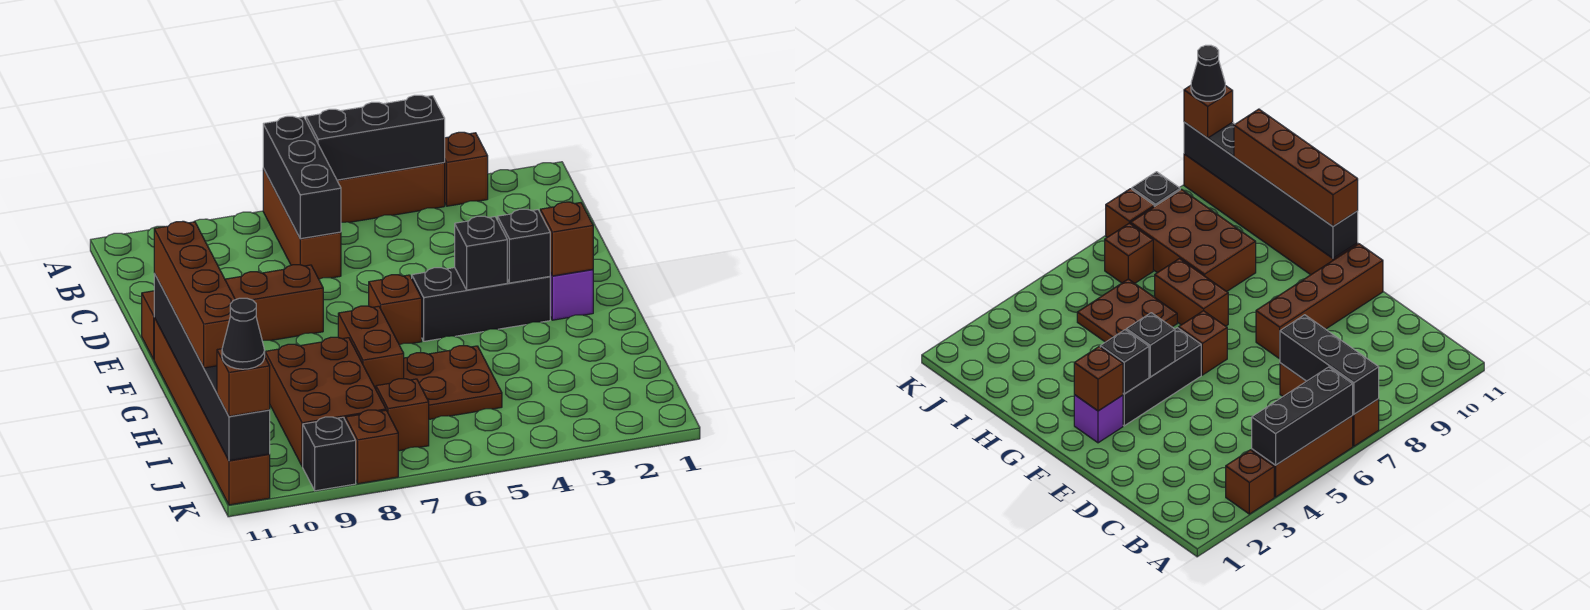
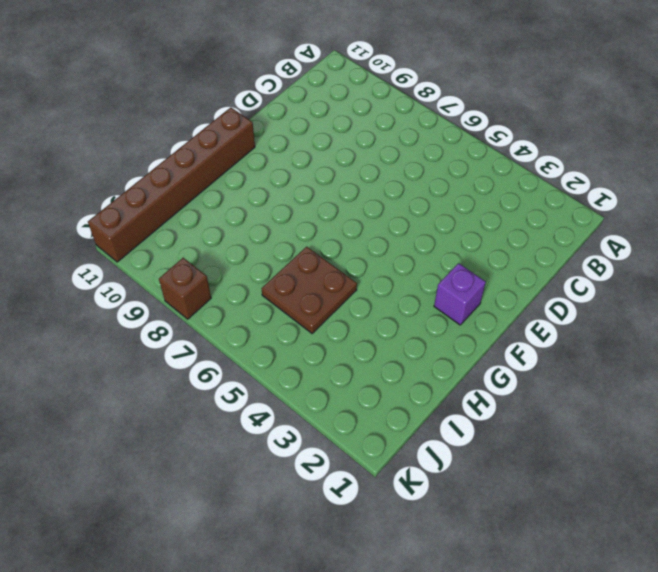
none -> brown 1x1 brick [445,132,488,206]
none -> brown 1x3 brick [337,162,445,222]
none -> brown 1x3 brick [263,168,341,279]

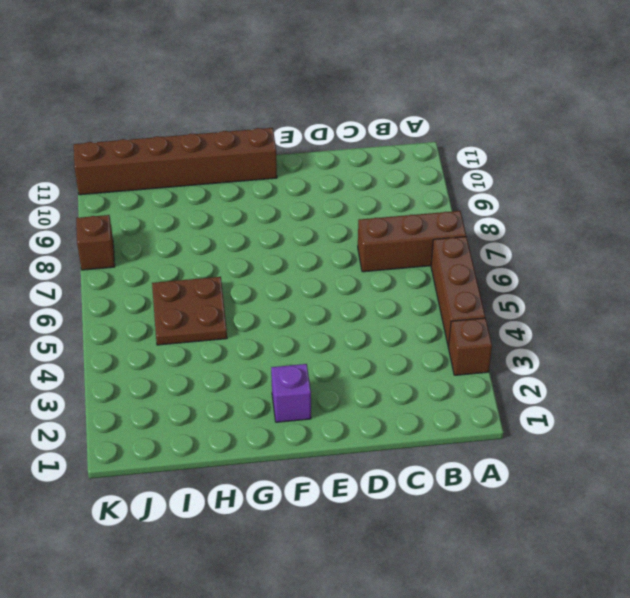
none -> brown 1x4 brick [142,265,323,359]
none -> black 1x3 brick [412,268,550,341]
none -> brown 1x1 brick [369,275,422,345]

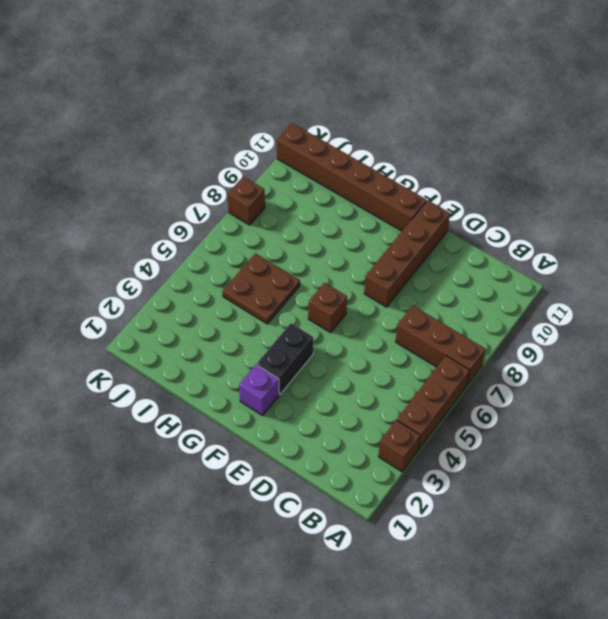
black 1x2 brick [257,323,313,394] -> black 1x3 brick [412,268,550,341]
none -> brown 1x2 brick [338,306,404,389]
none -> brown 2x3 brick [265,337,386,467]
none -> brown 1x1 brick [376,379,429,451]

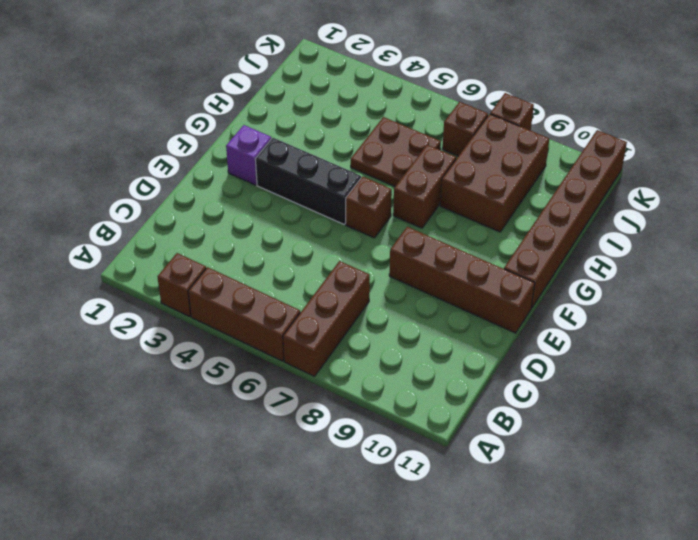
none -> black 1x1 brick [303,417,356,491]
none -> black 1x3 brick [306,95,445,180]
none -> black 1x3 brick [263,116,341,239]

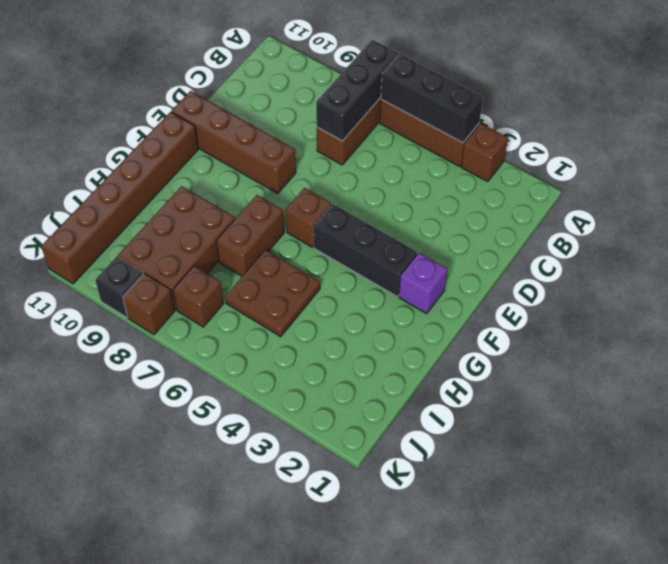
none -> brown 1x1 brick [540,202,593,276]
none -> black 1x1 brick [498,209,550,283]
none -> black 1x1 brick [455,216,507,290]

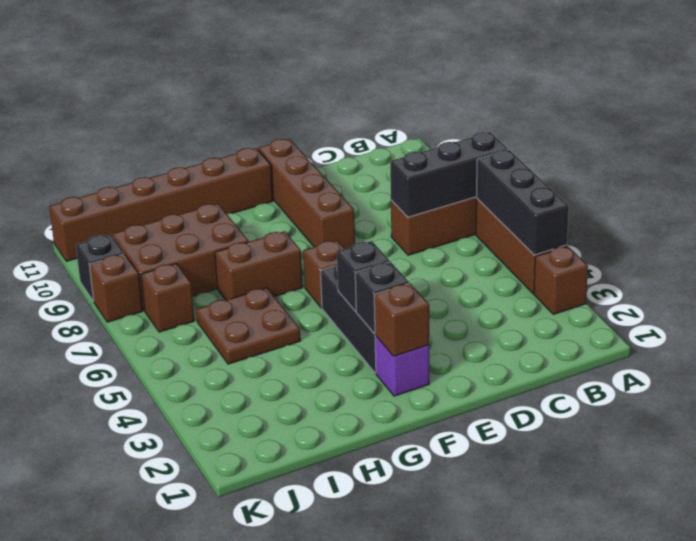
none -> black 1x6 brick [154,273,270,461]
none -> brown 1x4 brick [154,221,235,368]
none -> brown 1x1 brick [217,349,270,416]

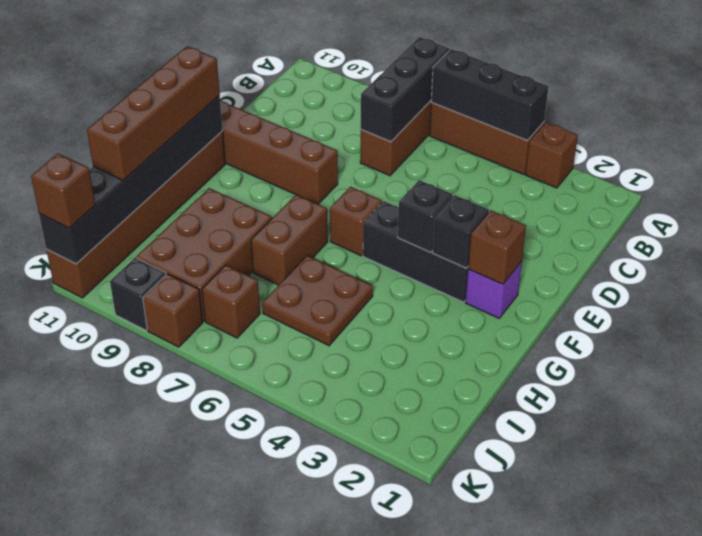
none -> black 1x1 cone [222,298,265,369]

